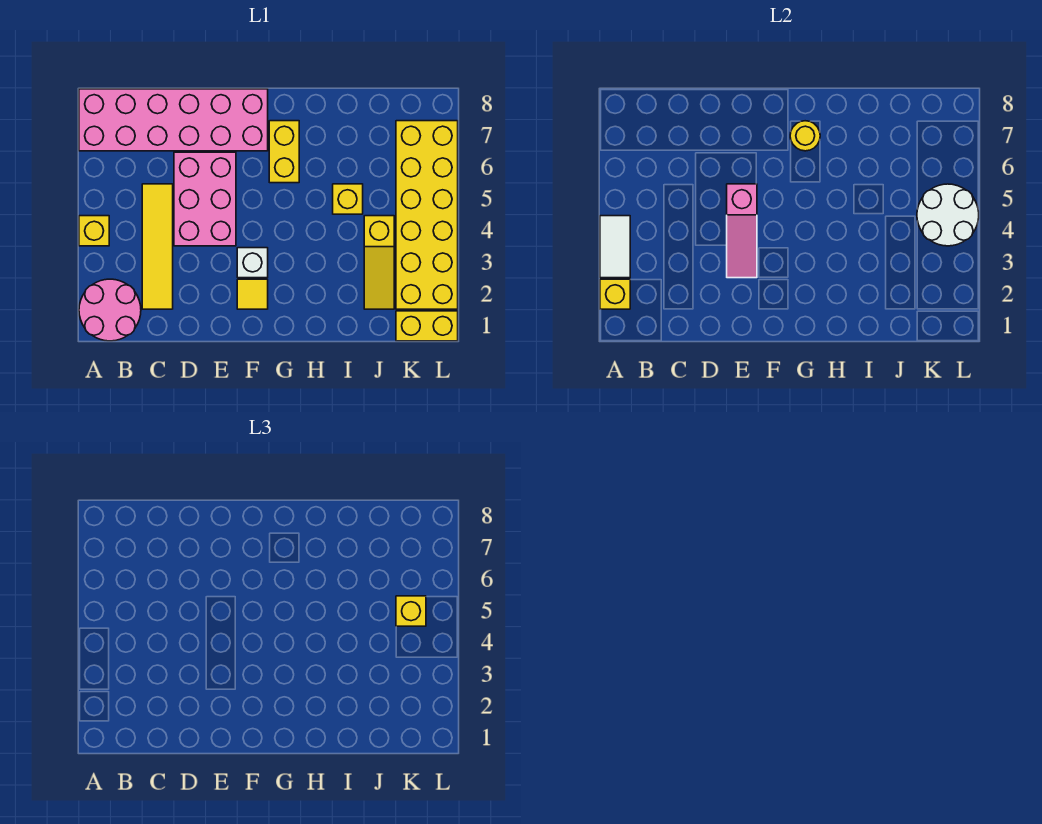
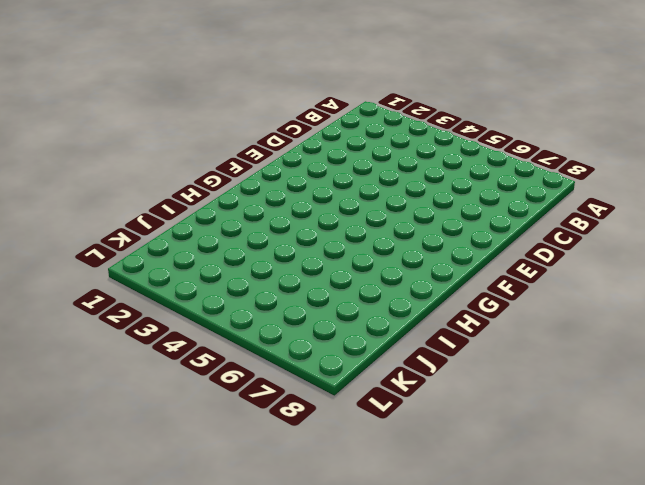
none -> pink 2x2 round brick [79,279,141,341]
none -> yellow 1x1 brick [79,216,109,246]
none -> pink 2x6 brick [79,89,268,151]

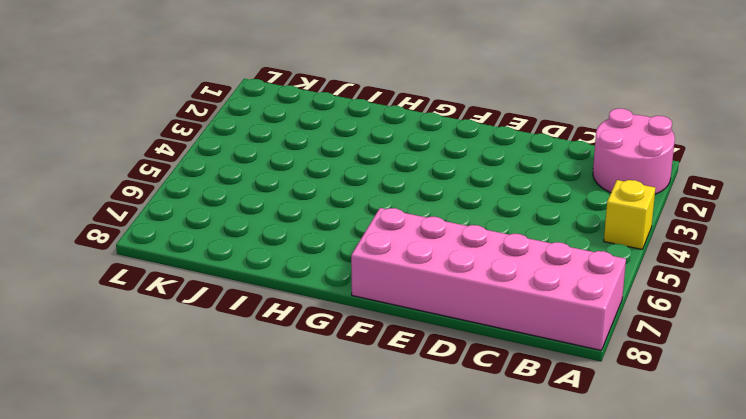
none -> yellow 1x4 tile [142,184,173,309]
none -> pink 2x3 brick [174,152,236,246]
none -> yellow 1x1 tile [237,279,268,309]

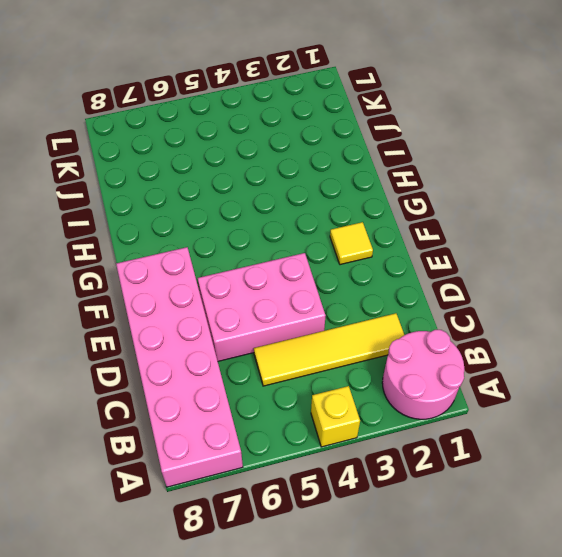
none -> white 1x1 brick [237,248,268,278]
none -> yellow 1x2 brick [269,121,299,183]
none -> yellow 1x1 brick [333,184,363,214]

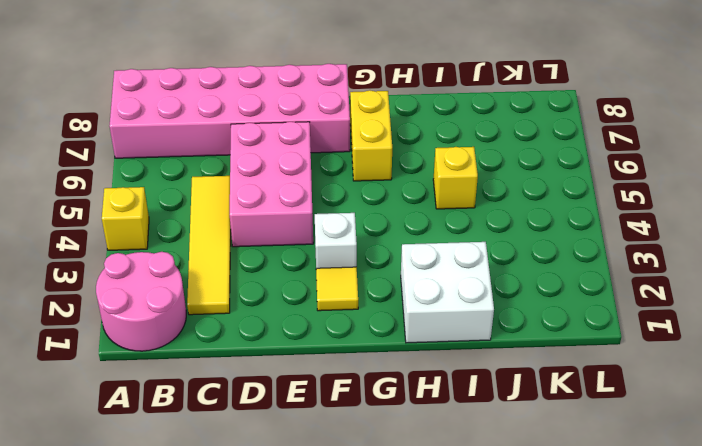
white 2x2 brick [401,242,494,343] -> none
none -> yellow 1x3 slope [364,216,394,309]
none -> yellow 1x2 brick [396,311,458,341]
none -> yellow 2x6 brick [396,121,458,309]

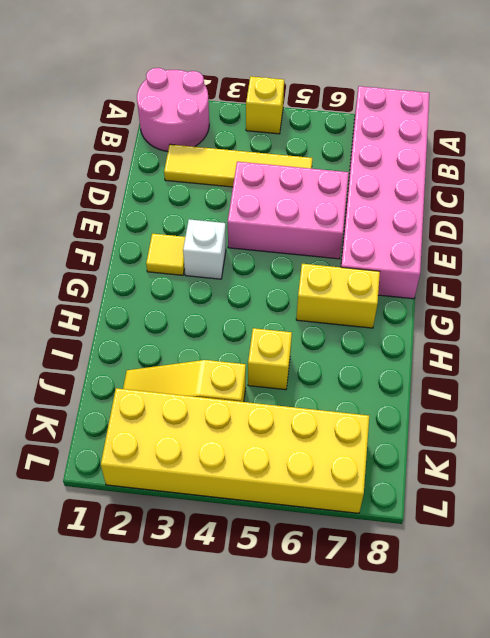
none -> yellow 1x2 brick [396,311,458,341]
none -> yellow 1x1 brick [600,279,630,309]
none -> white 1x2 tile [600,216,630,278]

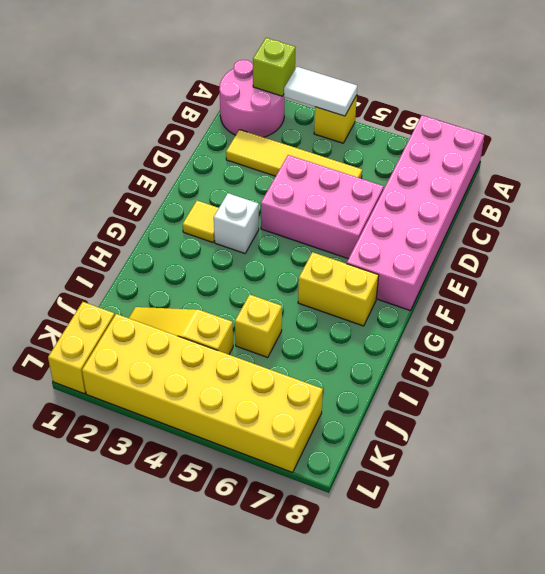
lime 1x1 brick [253,38,295,96] -> yellow 1x1 brick [600,279,630,309]
none -> pink 1x3 slope [727,184,757,278]
none -> yellow 1x1 round brick [790,121,820,151]
none -> white 2x2 round brick [917,184,979,246]

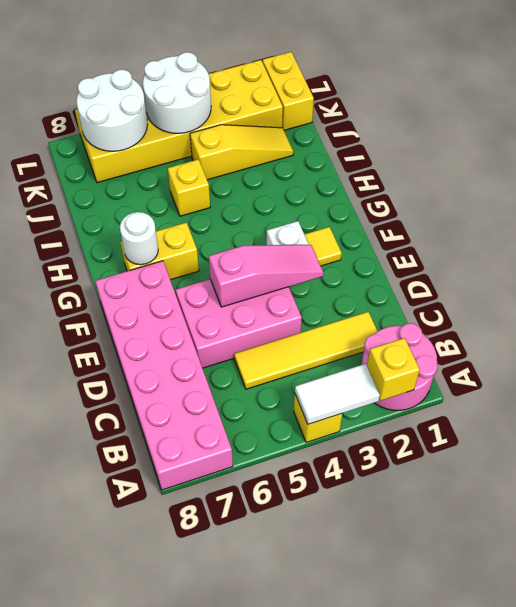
white 1x1 round brick [120,212,158,265] -> yellow 1x1 round brick [790,121,820,151]
white 2x2 round brick [76,70,148,151] -> none
none -> yellow 1x1 brick [396,596,426,626]

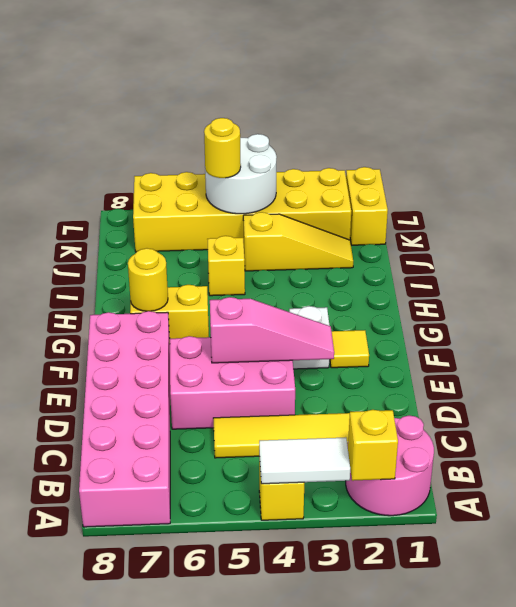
yellow 1x1 round brick [204,118,241,178] -> yellow 1x1 brick [396,596,426,626]

